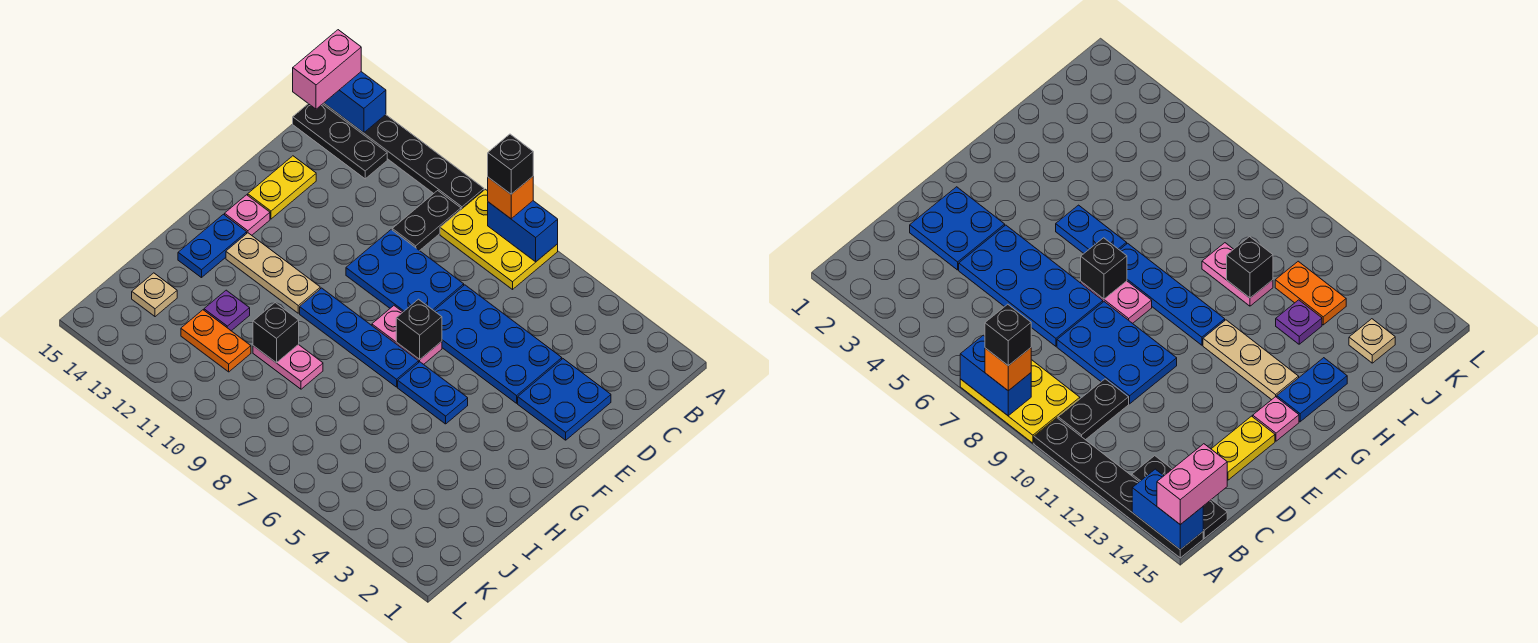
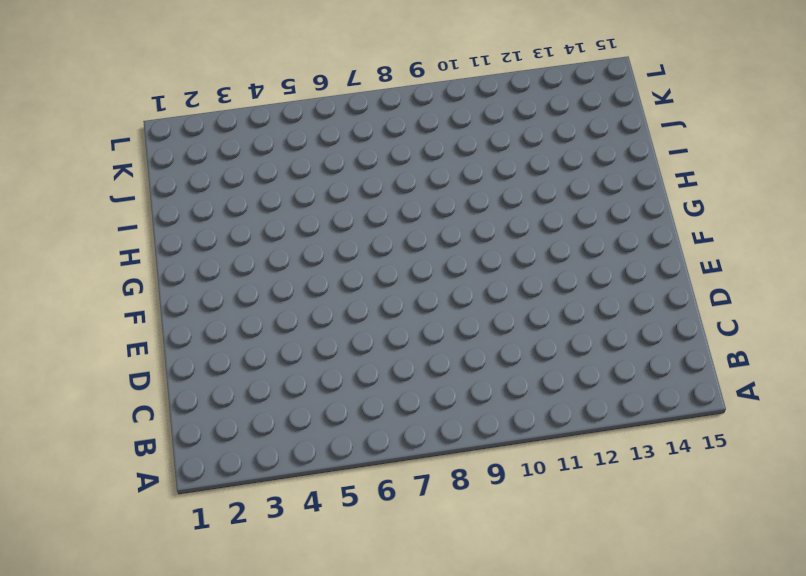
none -> yellow 2x3 plate [440,189,558,289]
none -> black 1x6 plate [323,103,484,209]
none -> black 1x2 plate [392,191,461,251]

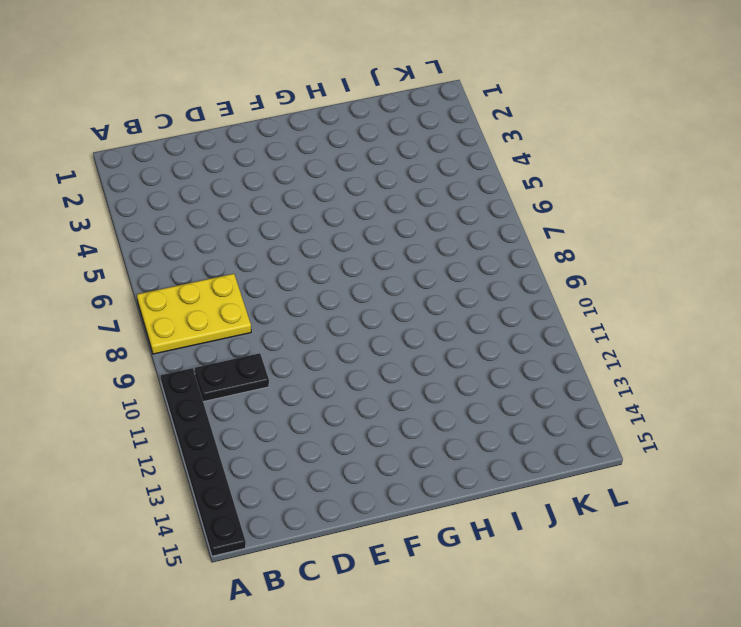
yellow 2x3 plate [137,274,251,354] -> yellow 2x3 plate turned to [440,189,558,289]
none -> black 1x3 plate [293,104,387,179]
none -> blue 2x2 plate [518,359,611,440]
none -> blue 2x4 plate [434,285,562,403]

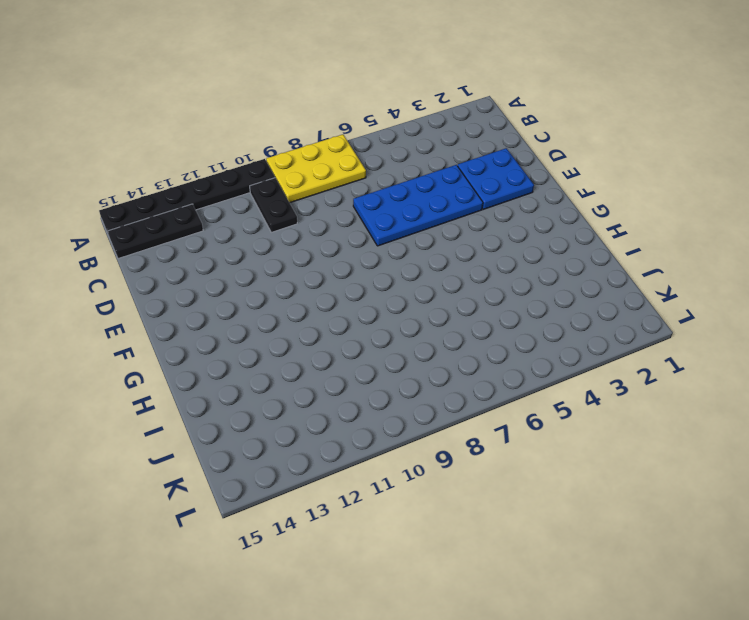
none -> blue 2x3 plate [346,230,464,312]
none -> yellow 1x2 plate [248,156,316,219]
none -> pink 1x2 plate [372,306,442,364]

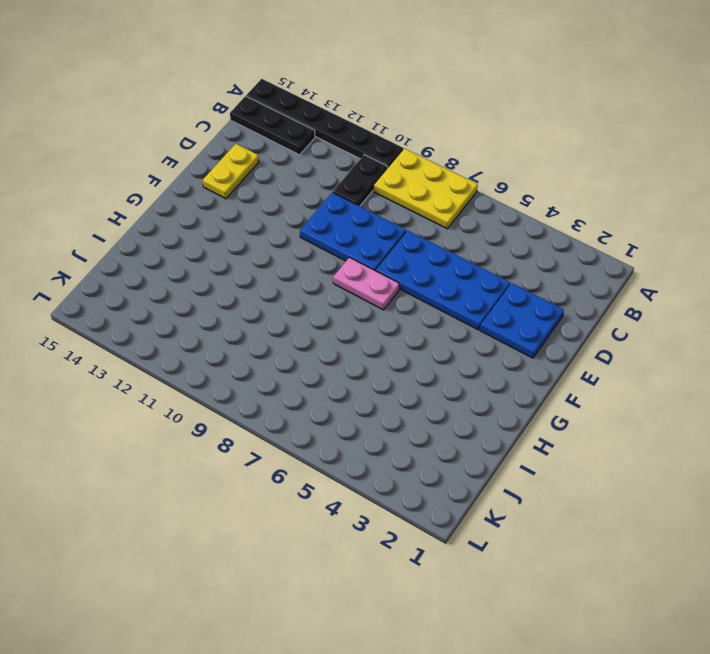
none -> pink 1x1 plate [225,195,270,235]
none -> blue 1x2 plate [398,362,468,424]
none -> blue 1x4 plate [300,288,419,387]

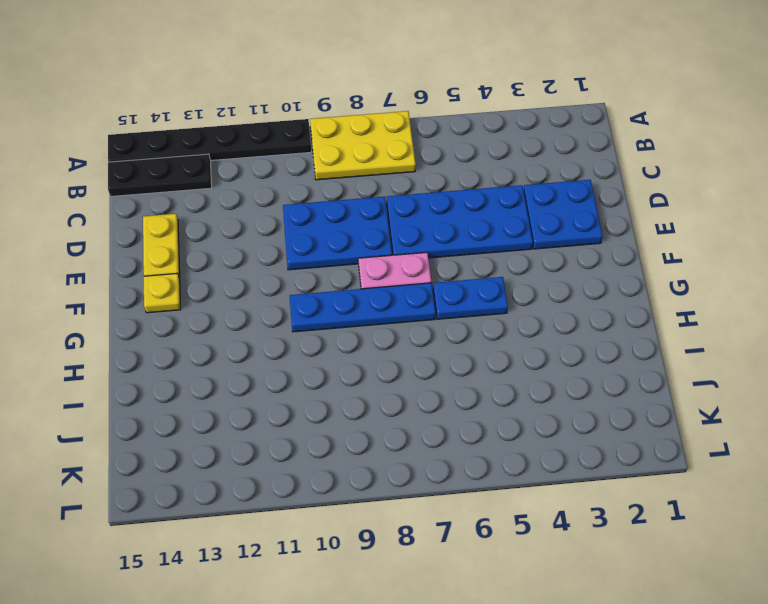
yellow 1x1 plate [144,273,181,313] -> pink 1x1 plate [225,195,270,235]
none -> black 1x2 plate [392,191,461,251]
none -> tan 1x3 plate [226,233,320,313]
none -> blue 1x2 plate [178,214,247,278]

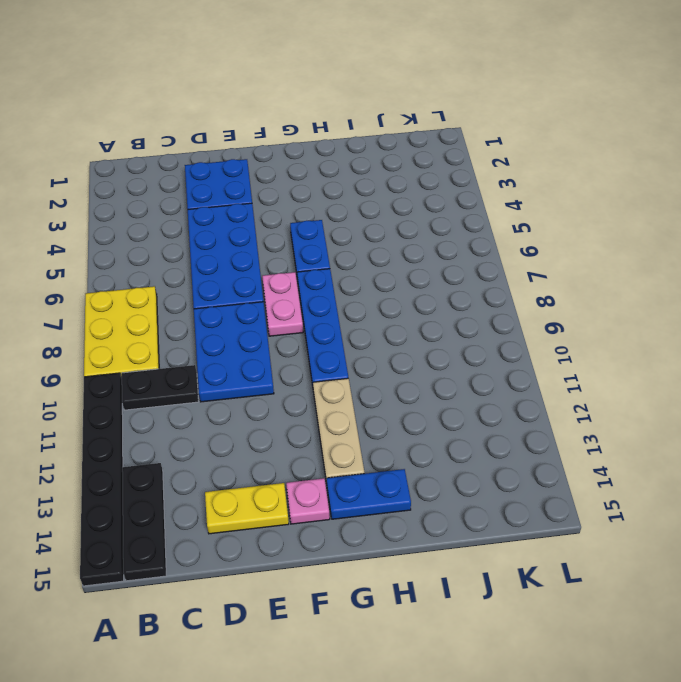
none -> pink 1x2 plate [253,344,323,389]
none -> purple 1x1 plate [204,290,250,331]
none -> orange 1x2 plate [181,310,251,372]

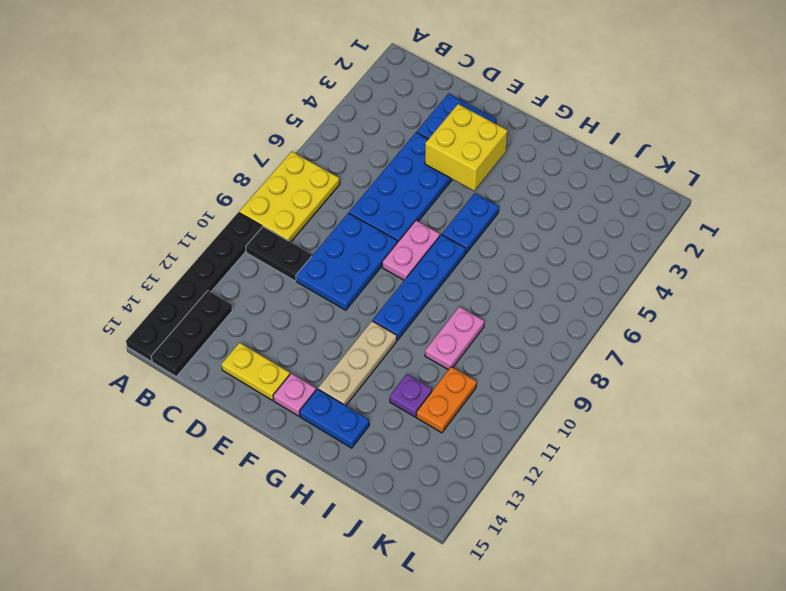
yellow 2x2 brick [425,104,508,191] -> none
none -> tan 1x1 plate [132,273,177,317]
none -> blue 1x2 brick [488,201,558,262]
none -> blue 1x2 brick [324,72,386,133]

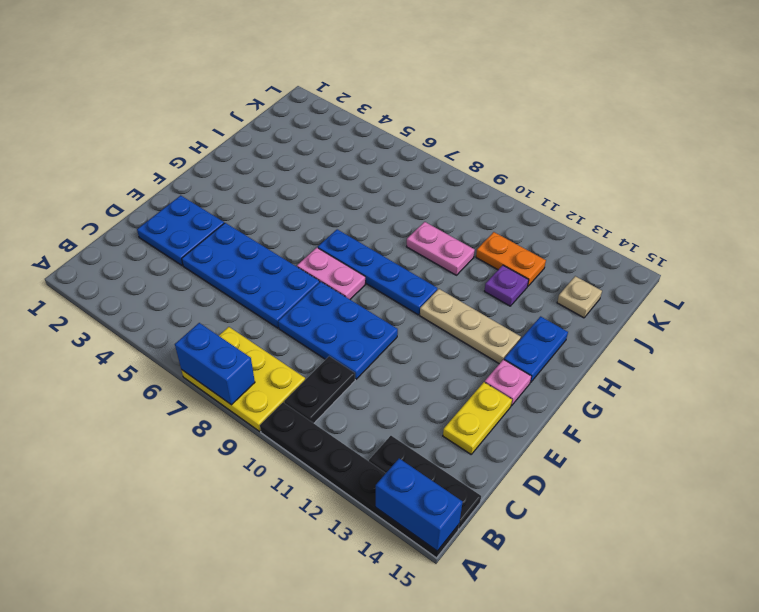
none -> blue 1x2 plate [398,362,468,424]
none -> black 1x1 brick [396,299,442,359]
none -> black 1x1 brick [253,303,299,363]

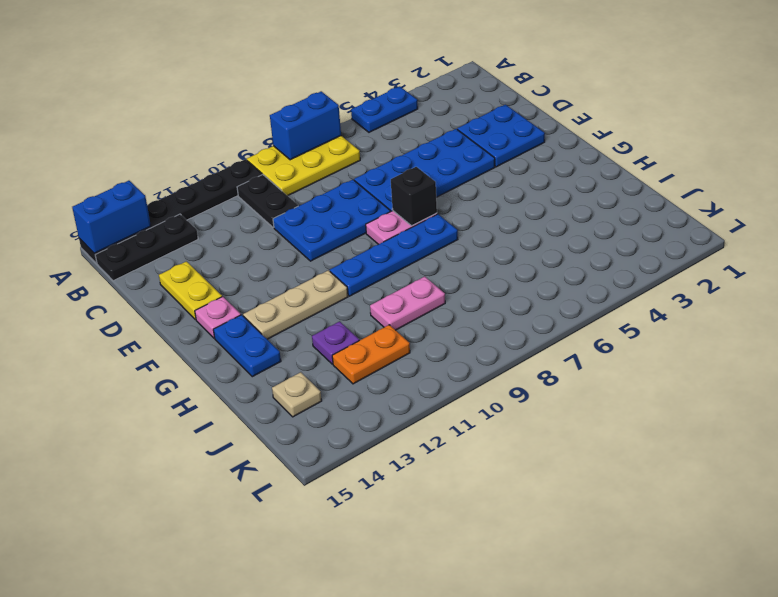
blue 1x2 plate [351,86,418,132] -> blue 1x2 plate moved to [398,362,468,424]
none -> black 1x1 brick [253,303,299,363]
none -> orange 1x1 brick [488,177,533,219]
none -> pink 1x2 brick [293,30,361,109]

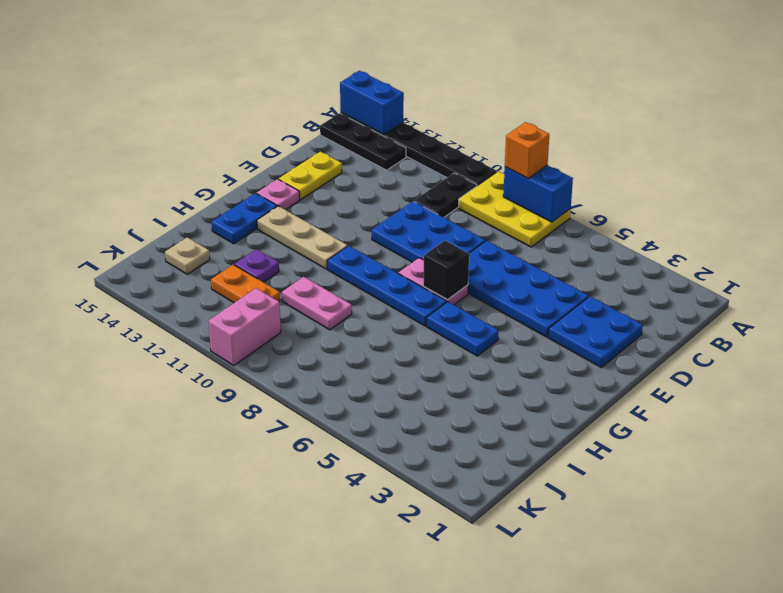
pink 1x2 brick [209,288,281,366] -> pink 1x2 brick moved to [293,30,361,109]
none -> black 1x1 brick [253,303,299,363]
none -> black 1x1 brick [488,134,533,194]

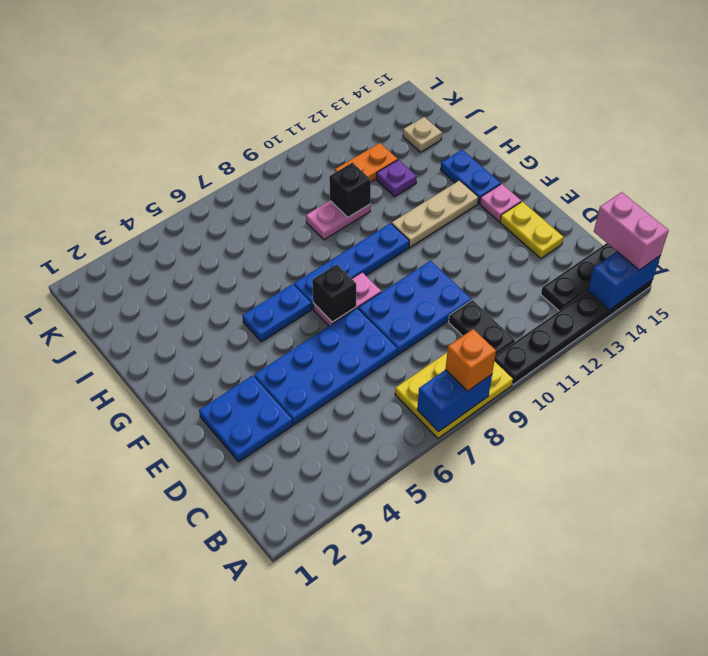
none -> black 1x1 brick [488,134,533,194]

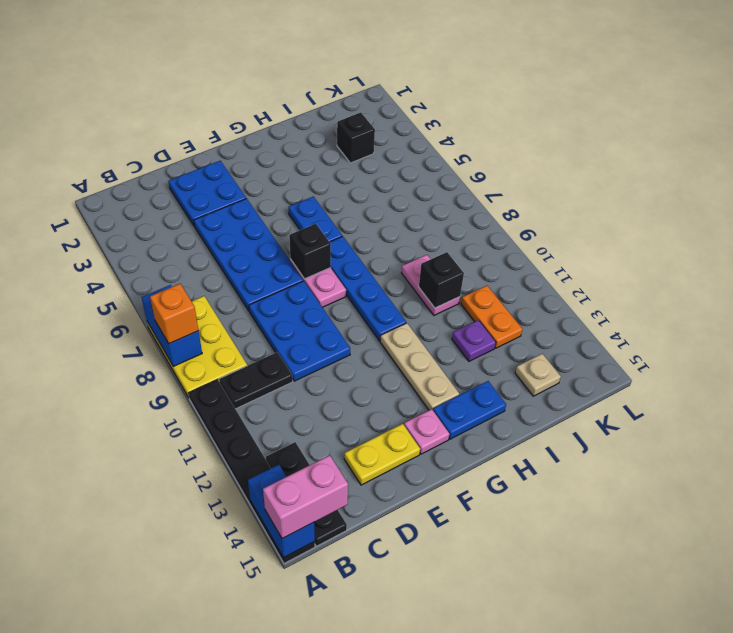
black 1x1 brick [337,112,375,163] -> black 1x1 brick moved to [488,134,533,194]

